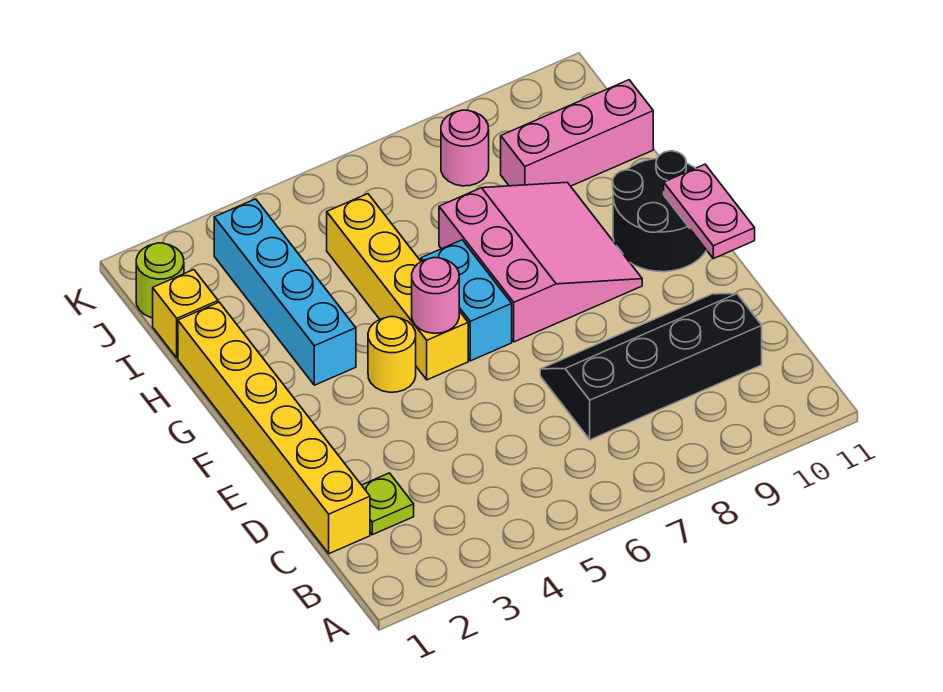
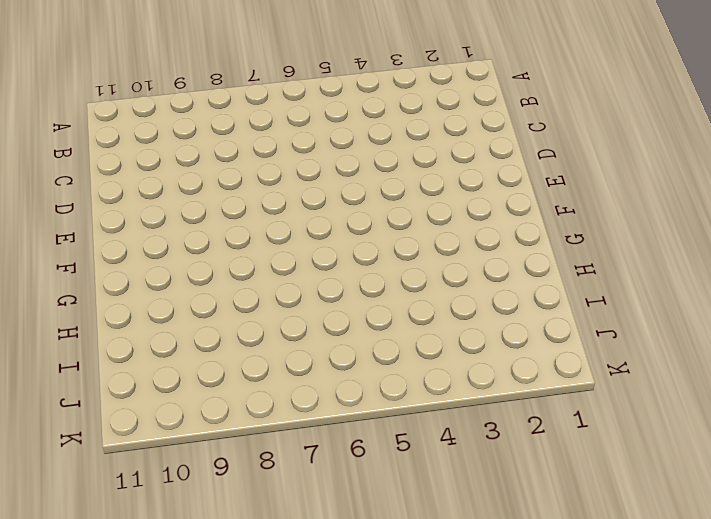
none -> yellow 1x6 brick [178,302,370,554]
none -> lime 1x1 plate [362,473,414,535]
none -> black 2x4 slope [540,294,762,440]

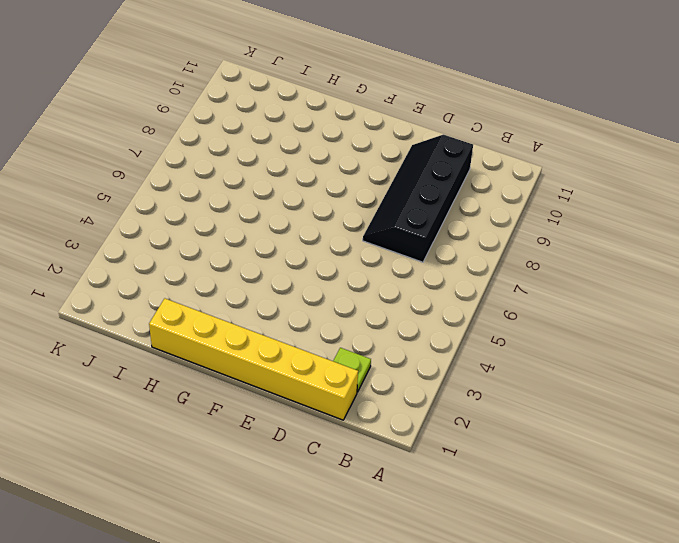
none -> yellow 1x1 round brick [368,317,416,392]
none -> yellow 1x4 brick [327,194,468,380]
none -> cyan 1x2 brick [421,240,512,361]

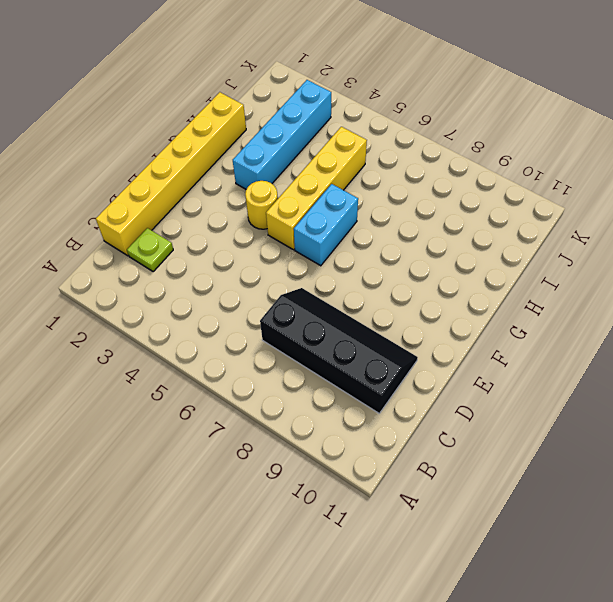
none -> pink 3x3 slope [439,182,642,342]
none -> black 2x2 round brick [613,151,707,272]
none -> yellow 1x1 brick [153,270,218,358]

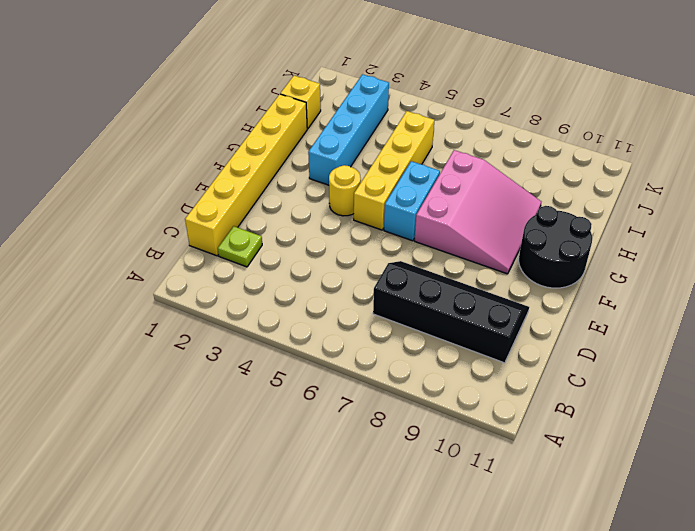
none -> pink 1x3 brick [501,80,653,186]
none -> lime 1x1 round brick [136,243,184,318]
none -> pink 1x1 round brick [441,110,489,186]

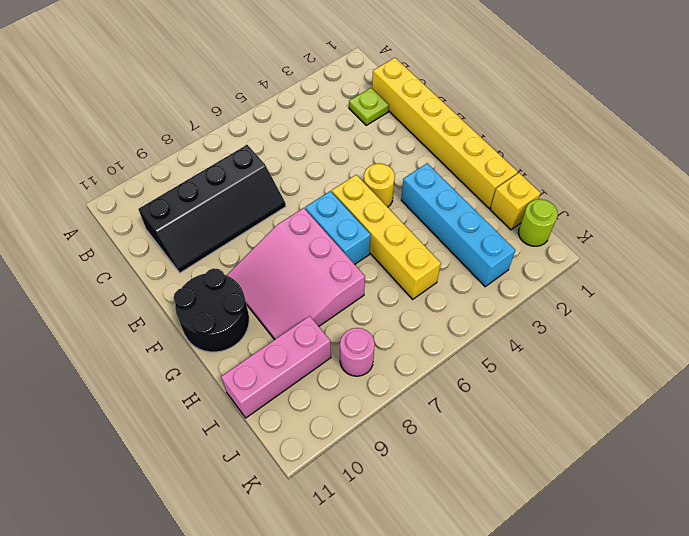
none -> pink 1x2 plate [664,164,755,259]
none -> pink 1x1 round brick [412,258,459,333]

